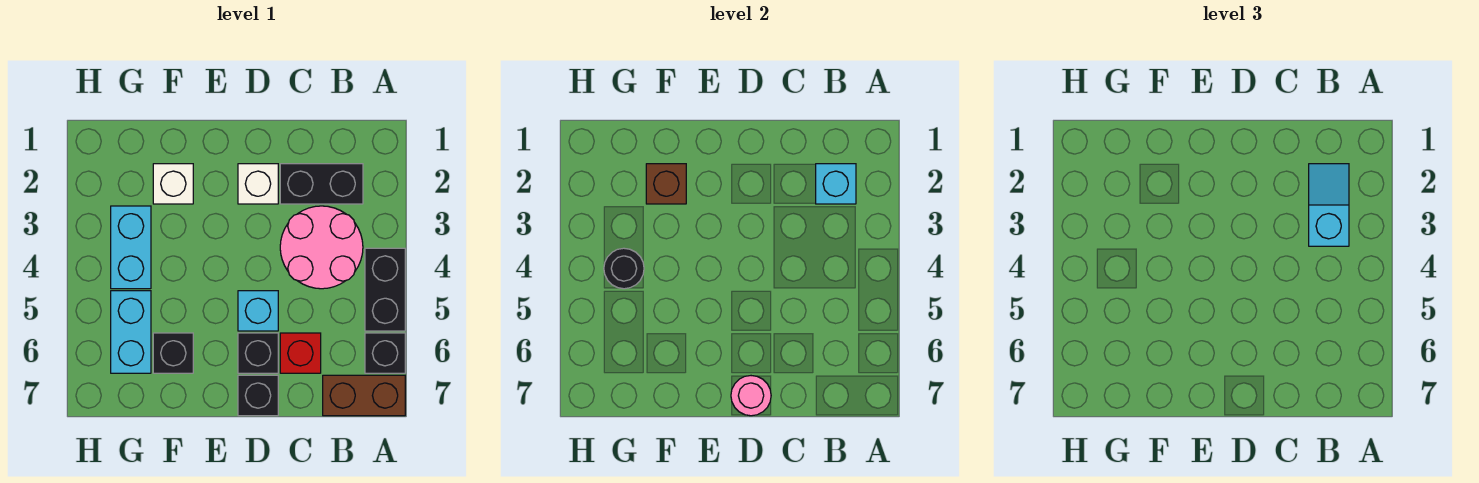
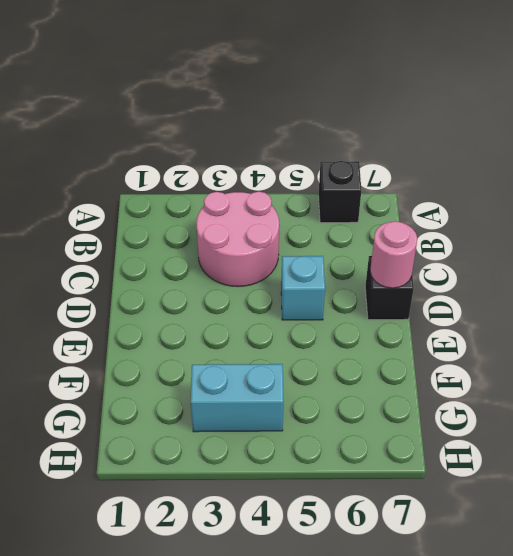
none -> black 1x2 brick [365,248,405,331]
none -> brown 1x2 brick [323,375,405,416]
none -> black 1x2 brick [280,164,363,204]

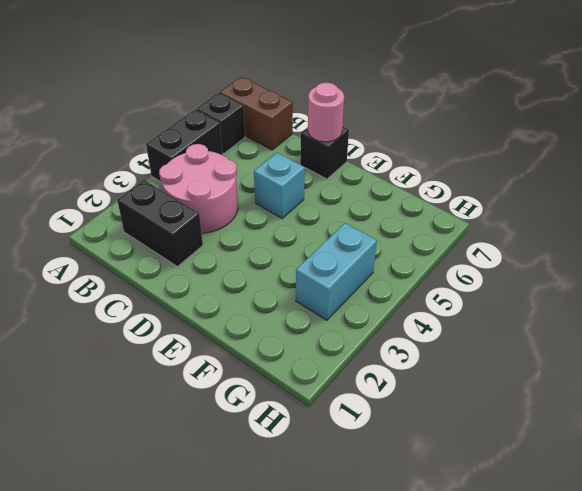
none -> red 1x1 brick [280,333,321,373]
none -> white 1x1 brick [238,164,278,204]
none -> black 1x1 brick [238,333,278,373]

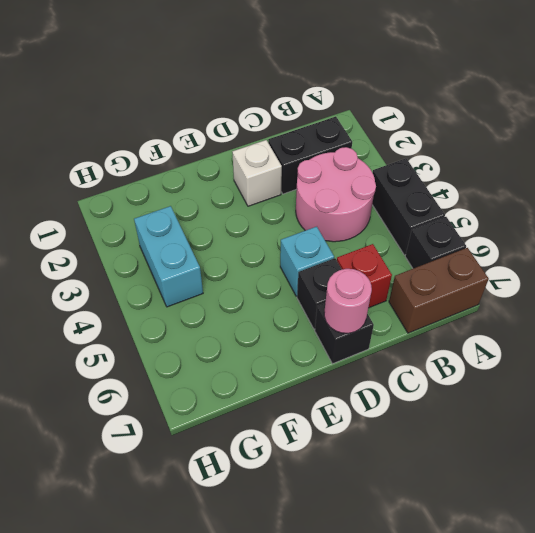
none -> white 1x1 brick [153,164,193,204]
none -> black 1x1 brick [153,333,193,373]
none -> cyan 1x2 brick [111,291,151,373]

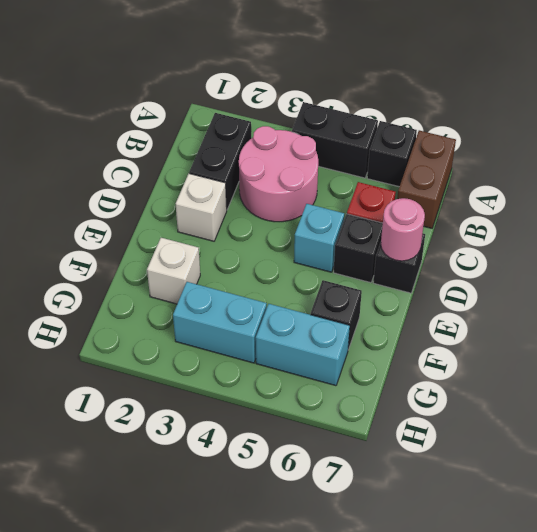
none -> cyan 1x1 brick [816,164,856,204]
none -> brown 1x1 brick [646,164,686,204]
none -> black 1x1 round brick [604,248,644,289]

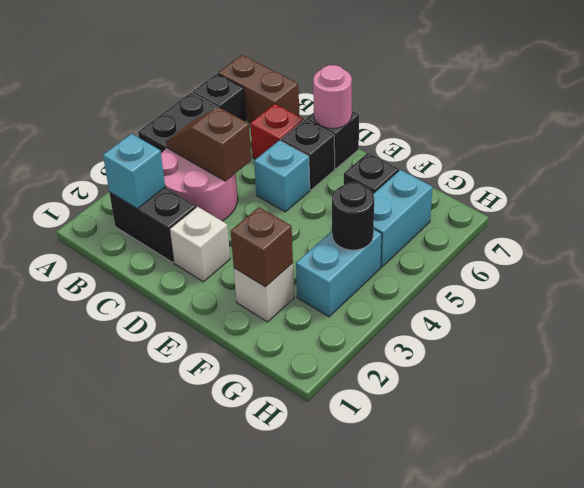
brown 1x2 slope [166,107,251,181] -> none
none -> cyan 1x2 slope [1309,164,1349,246]

